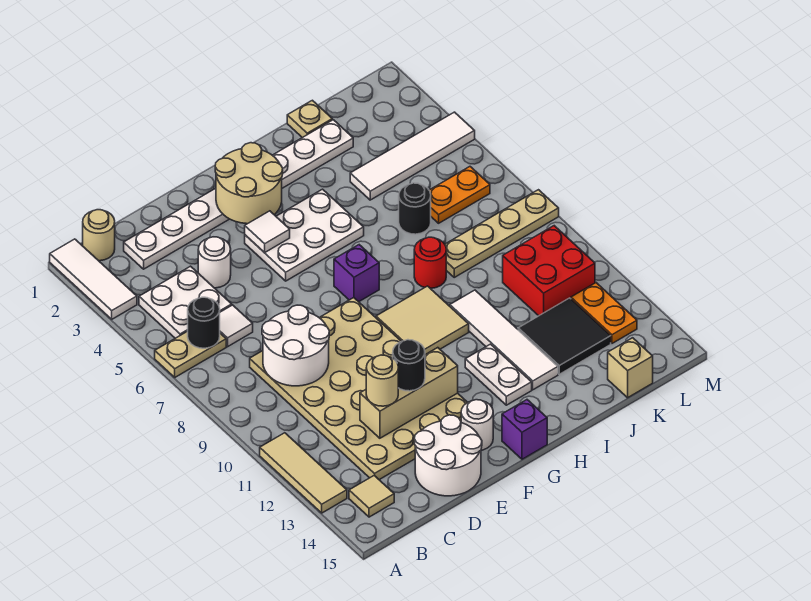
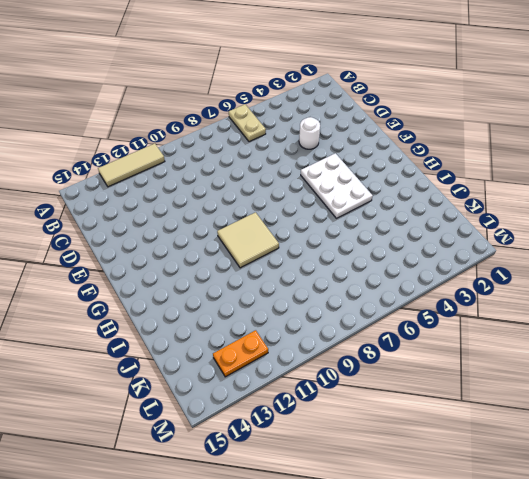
none -> white 1x3 tile [50,239,137,319]
none -> tan 1x1 round brick [83,210,115,261]
none -> white 2x2 plate [139,266,232,338]
none -> tan 1x1 tile [349,476,394,517]

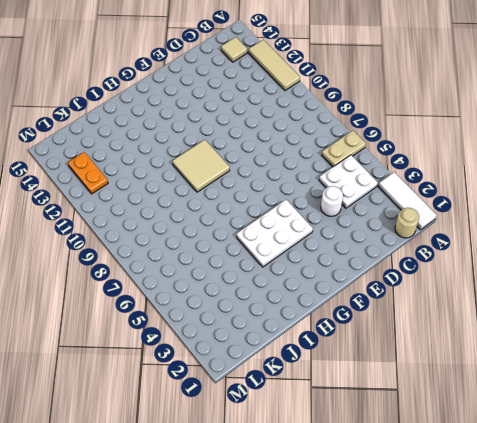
none -> white 1x8 plate [124,120,353,269]
none -> white 1x1 tile [220,305,253,347]
none -> tan 4x6 plate [250,298,467,480]
none -> white 2x2 round brick [414,415,482,496]

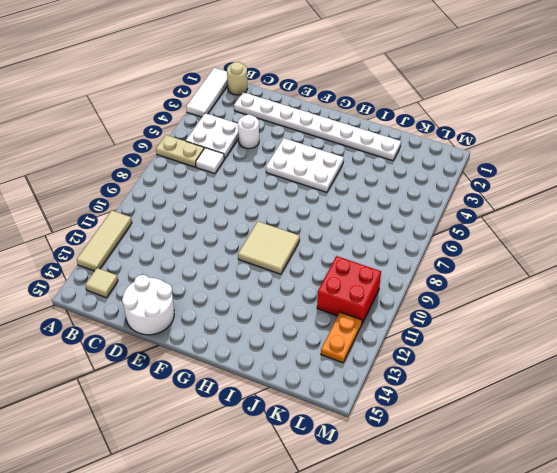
none -> tan 4x6 plate [250,298,467,480]
none -> white 1x1 round brick [461,400,493,450]
none -> purple 1x1 brick [334,245,379,302]
none -> purple 1x1 brick [502,400,547,459]

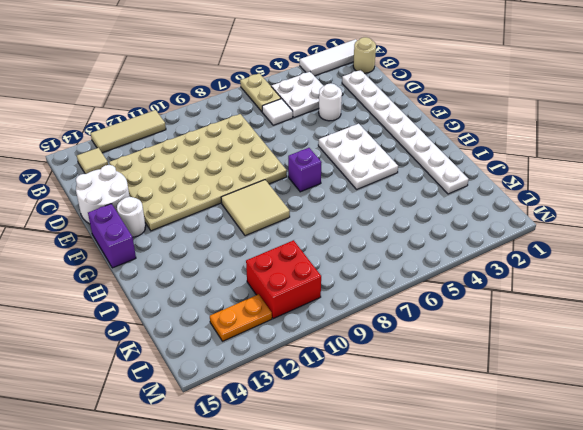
purple 1x2 brick [88,204,136,268] -> purple 1x1 brick [502,400,547,459]
none -> white 1x2 plate [465,344,532,405]
none -> red 1x1 round brick [414,237,446,288]
none -> white 1x4 tile [450,290,558,390]
none -> tan 1x1 plate [287,100,332,138]

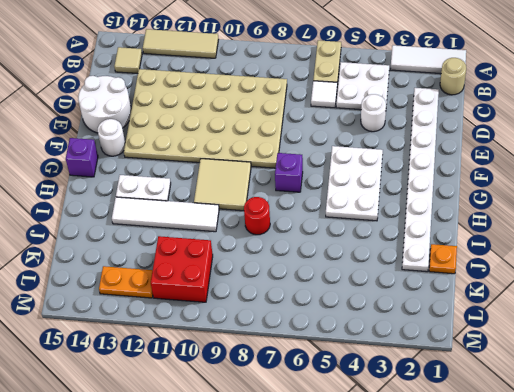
orange 1x1 plate [429,244,457,274] -> tan 1x1 plate [287,100,332,138]
none -> white 1x4 tile [350,112,475,200]
none -> black 1x1 round brick [399,183,431,234]
none -> tan 1x4 plate [445,190,559,277]
none -> black 2x2 tile [518,298,611,374]

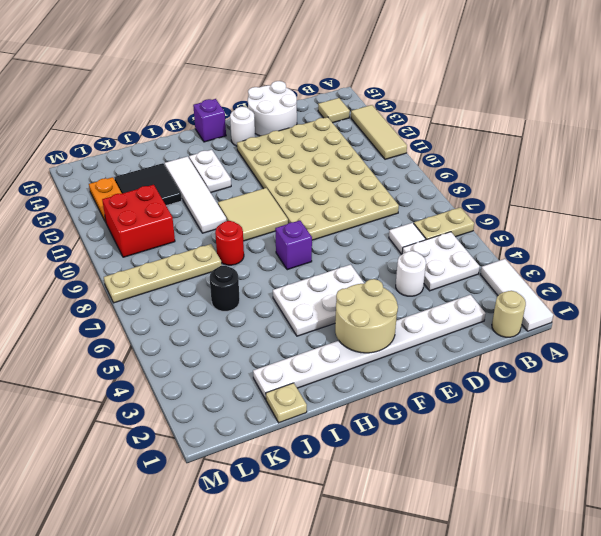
none -> white 1x4 tile [350,112,475,200]
none -> orange 1x2 plate [429,167,490,223]
none -> tan 1x1 brick [608,338,653,398]
none -> black 1x1 round brick [188,297,220,348]

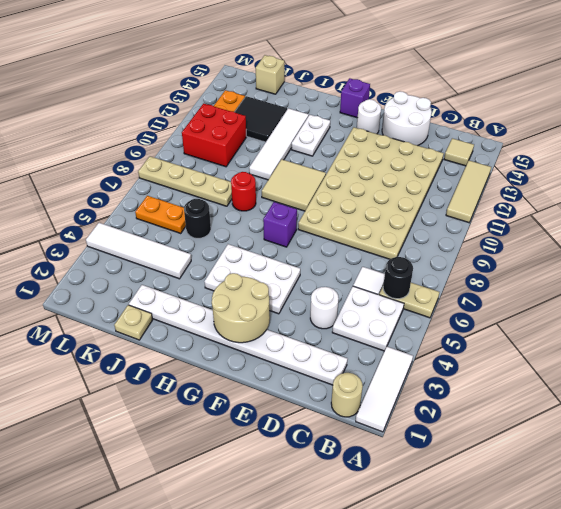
none -> white 2x2 round brick [262,305,329,386]
none -> tan 1x3 brick [360,348,458,438]
none -> white 1x1 tile [245,211,290,253]
none -> tan 1x1 round brick [366,355,398,406]

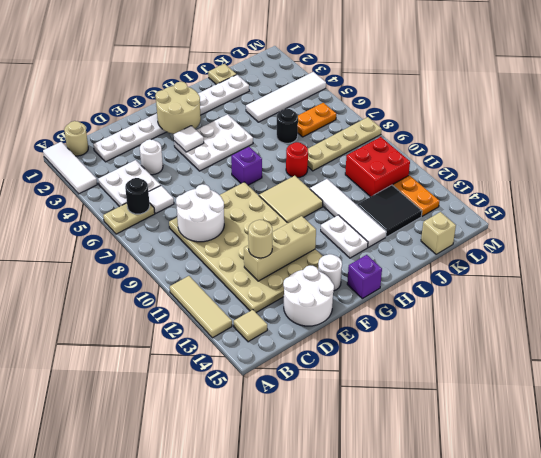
none -> black 1x1 round brick [393,340,425,391]

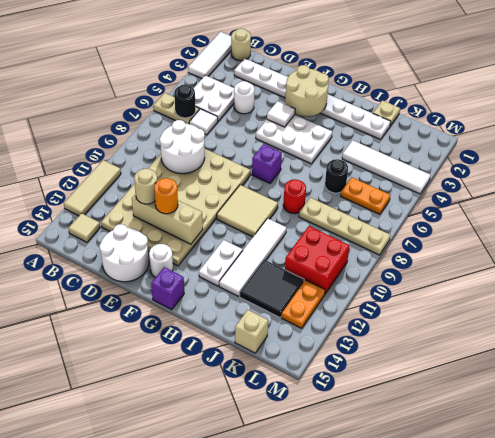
orange 1x1 round brick [154,178,178,214] -> black 1x1 round brick [393,340,425,391]

